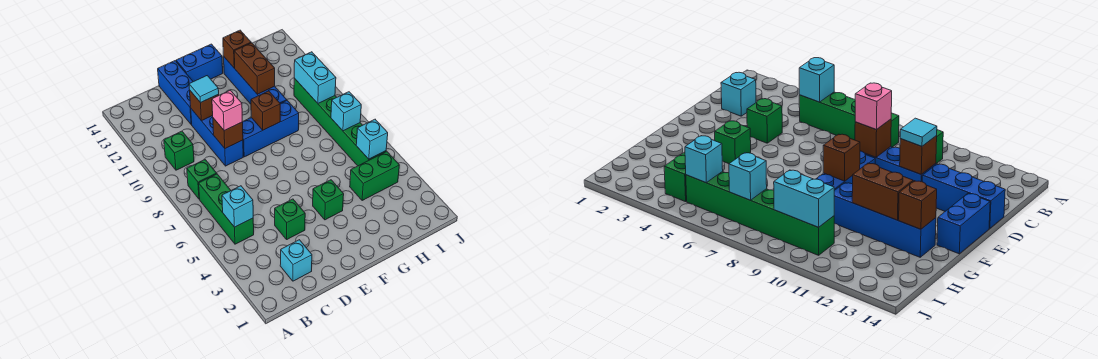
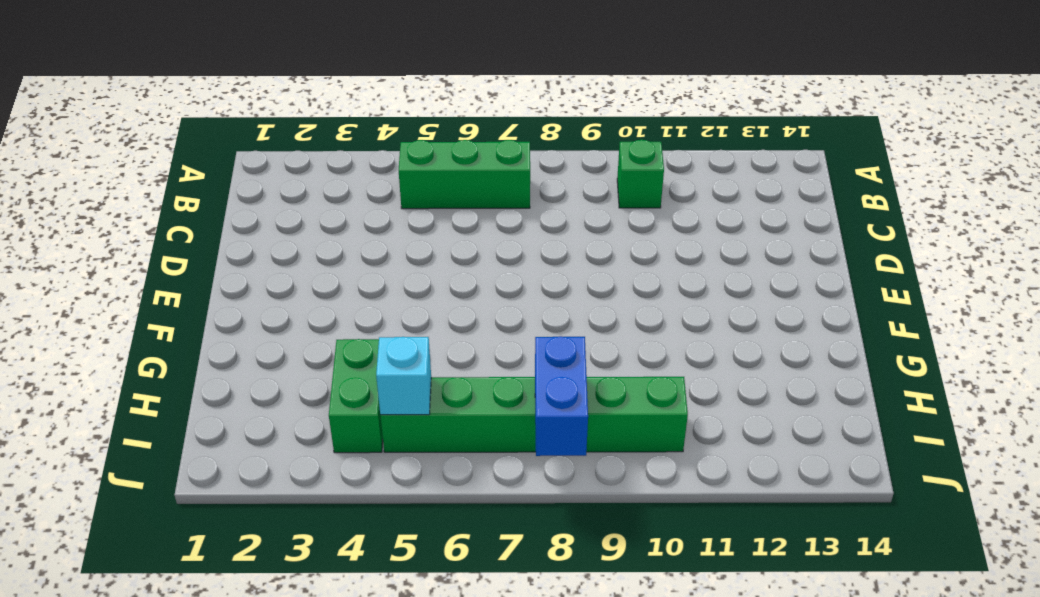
blue 1x2 brick [535,336,588,456] -> blue 1x2 brick moved to [176,44,223,82]
none -> green 1x1 brick [187,160,217,199]
none -> cyan 1x1 brick [280,240,312,281]
none -> green 1x1 brick [275,199,305,239]

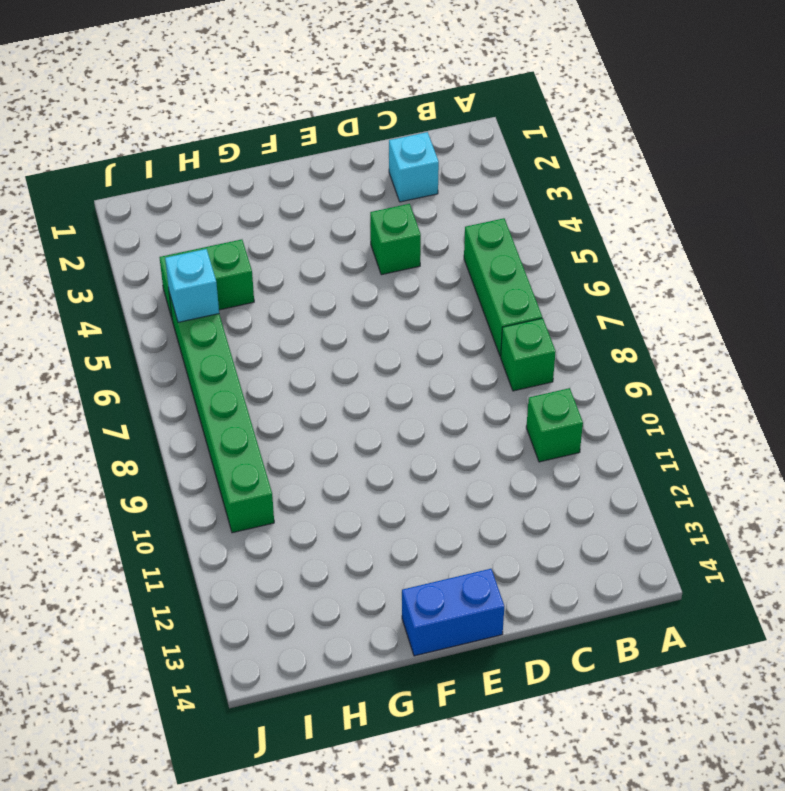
none -> blue 1x3 brick [191,109,243,166]
none -> blue 1x3 brick [158,61,193,124]
none -> blue 1x3 brick [243,101,299,157]

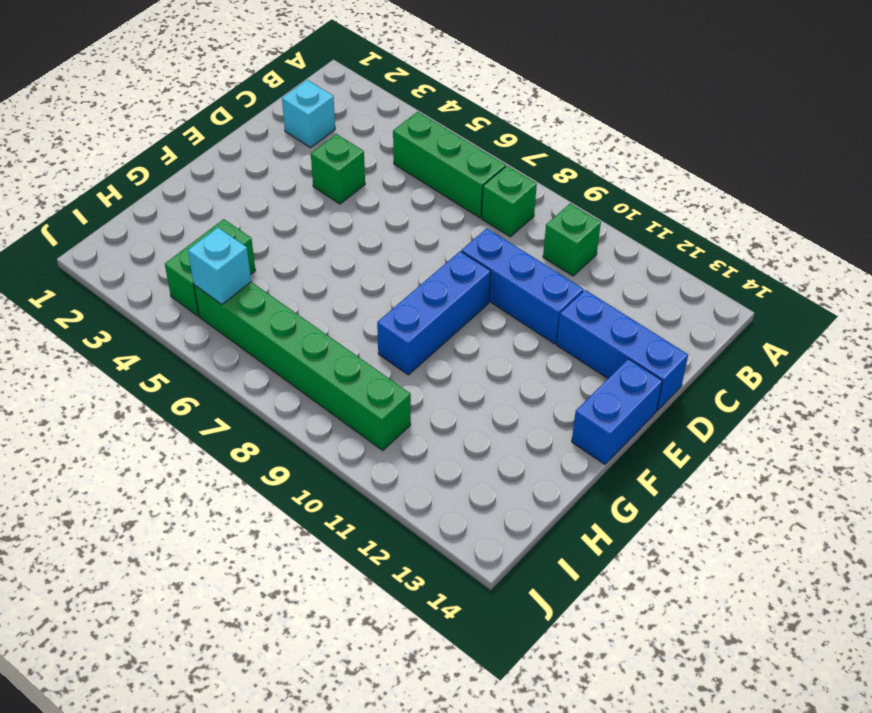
none -> green 1x1 brick [313,180,344,220]
none -> blue 1x4 brick [224,57,287,104]
none -> cyan 1x1 brick [222,186,253,227]

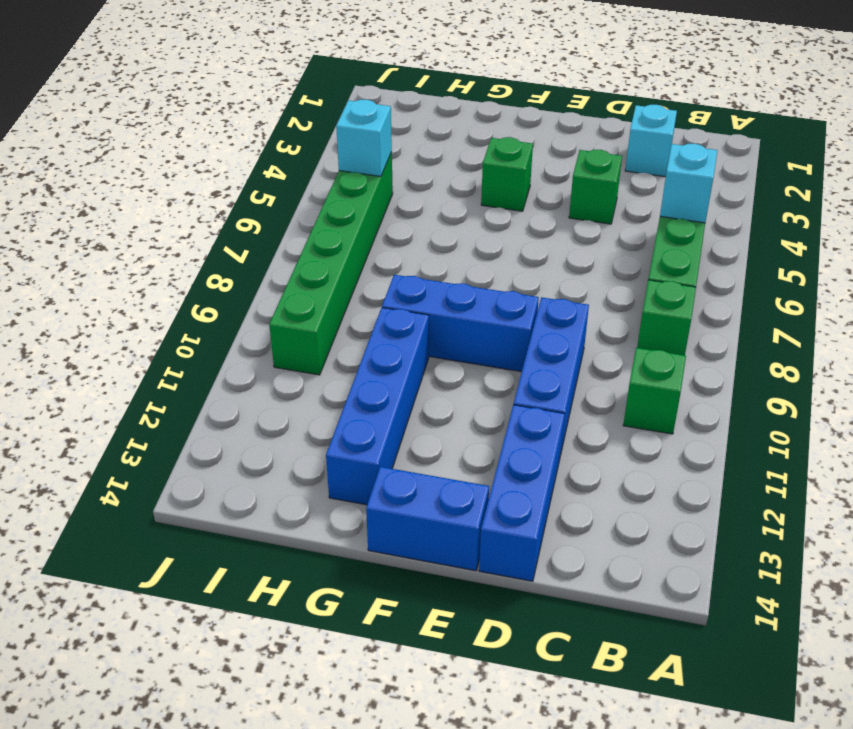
none -> green 1x2 brick [350,151,399,201]
none -> brown 1x1 brick [213,118,243,148]
none -> brown 1x1 brick [190,91,219,121]

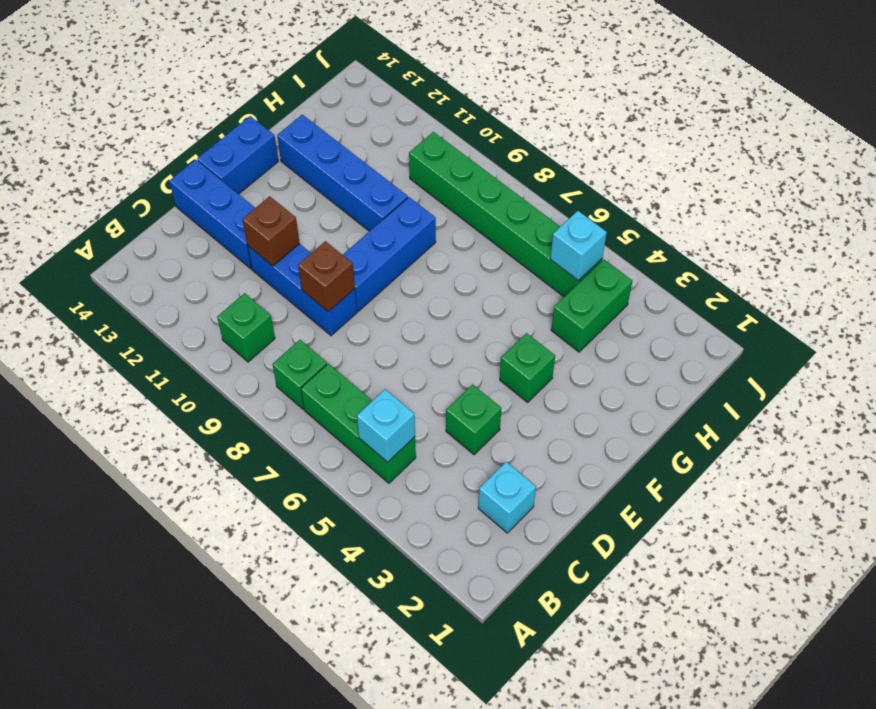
none -> brown 1x1 brick [251,91,280,130]
none -> brown 1x2 brick [234,43,275,94]
none -> brown 1x1 brick [223,30,251,68]

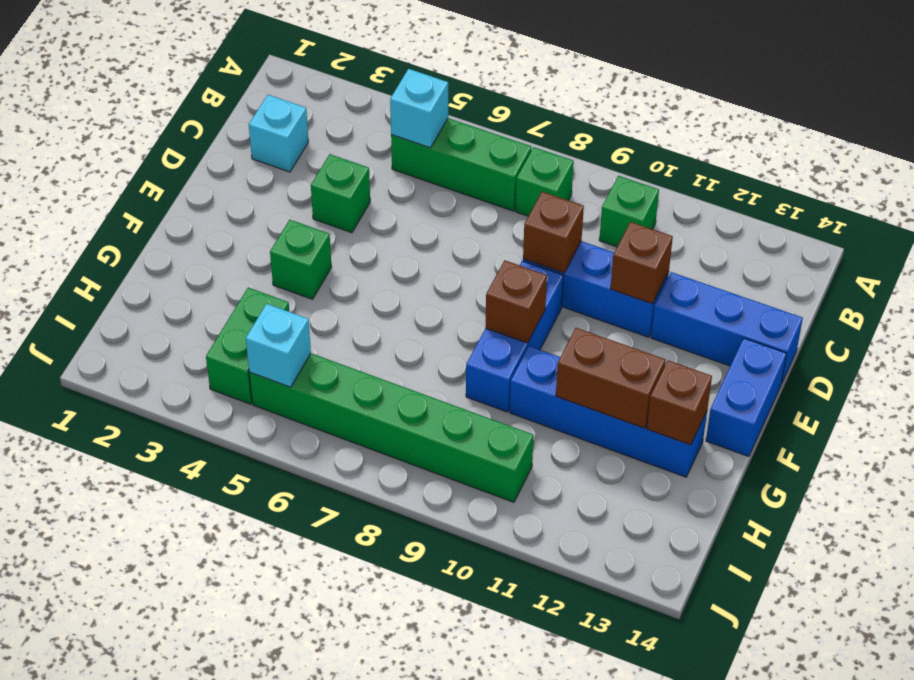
none -> cyan 1x1 brick [331,92,361,131]
none -> cyan 1x2 brick [294,52,336,103]
none -> pink 1x1 brick [212,90,242,131]

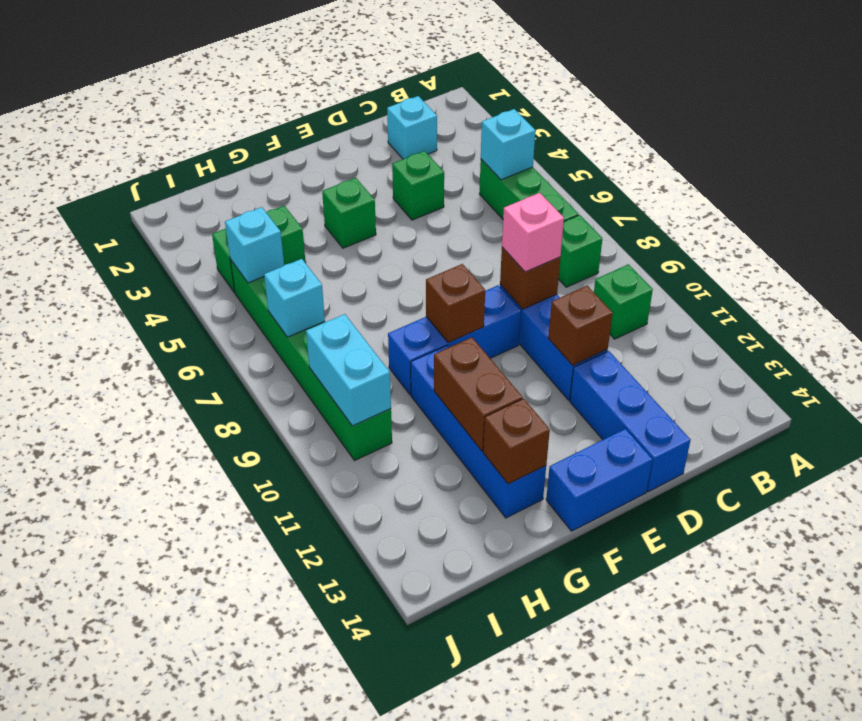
none -> cyan 1x1 tile [189,76,219,103]

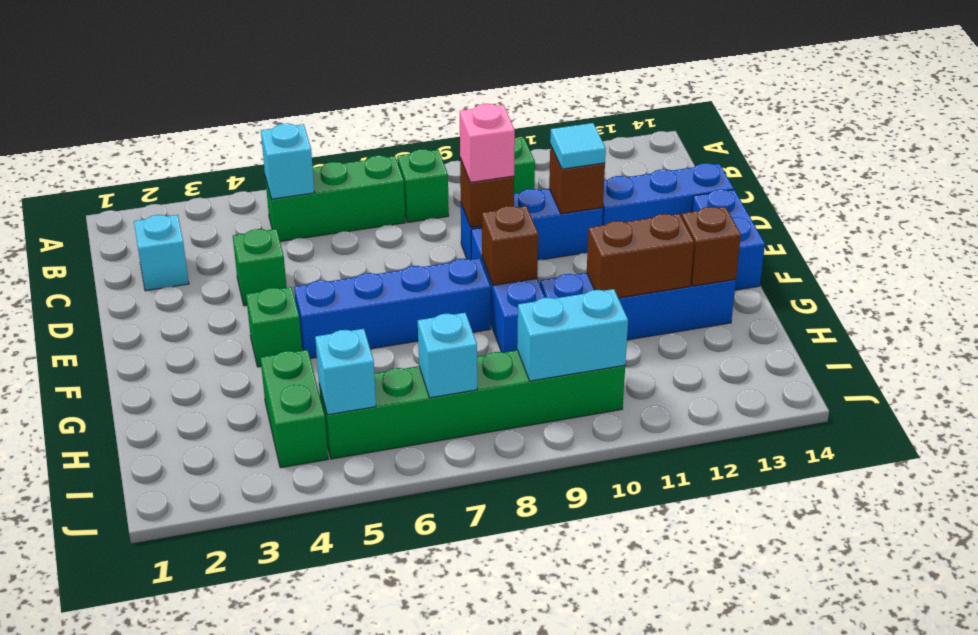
blue 1x4 brick [294,258,491,358] -> none

